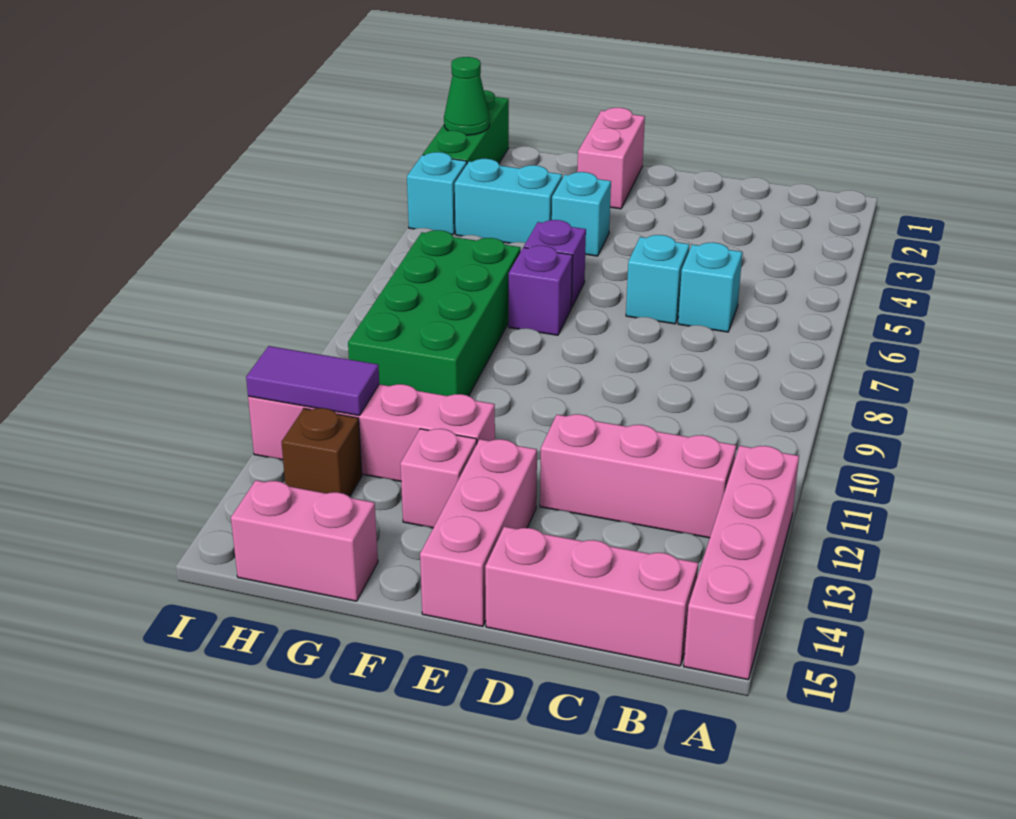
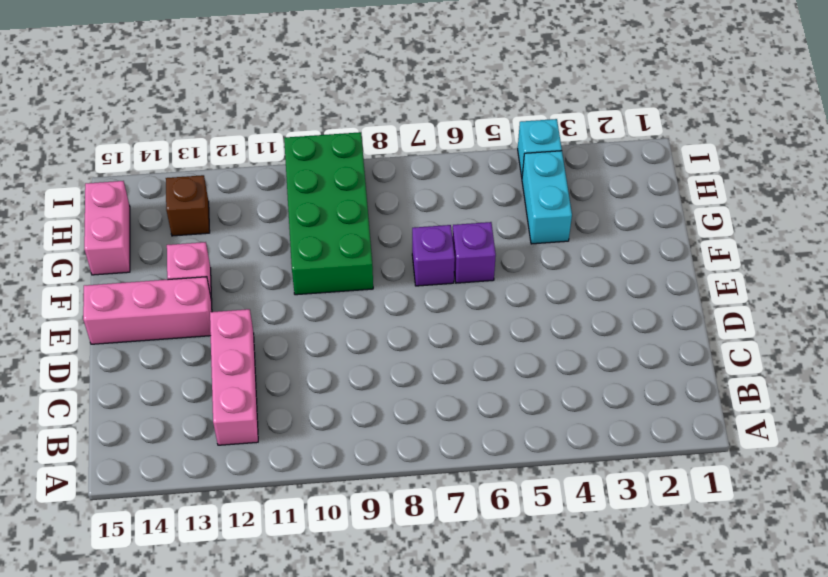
green 2x4 brick [284,132,373,295] -> green 2x4 brick turned to [348,230,521,396]
none -> pink 1x4 brick [684,446,799,680]
none -> pink 1x3 brick [485,527,698,666]
none -> cyan 1x1 brick [678,243,742,332]

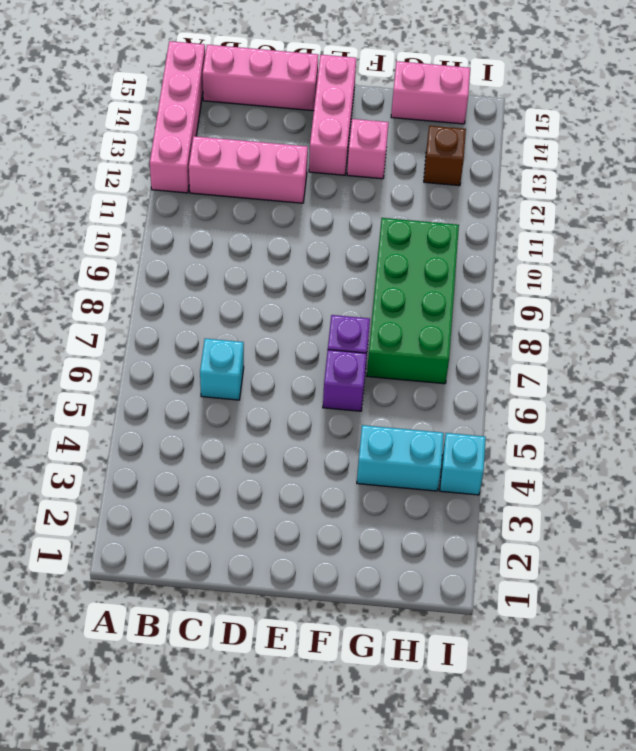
none -> cyan 1x1 brick [626,235,690,324]
none -> pink 1x2 brick [577,108,645,209]
none -> cyan 1x1 brick [552,172,611,256]

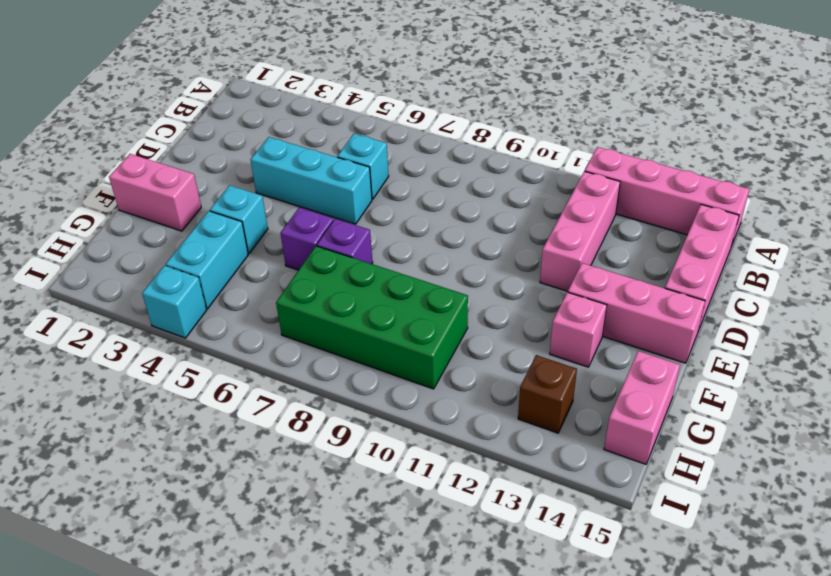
cyan 1x3 brick [251,137,372,224] -> cyan 1x1 brick [626,235,690,324]
none -> pink 1x4 brick [248,384,495,481]
none -> green 1x3 brick [423,90,509,164]
none -> purple 1x2 tile [246,346,379,416]

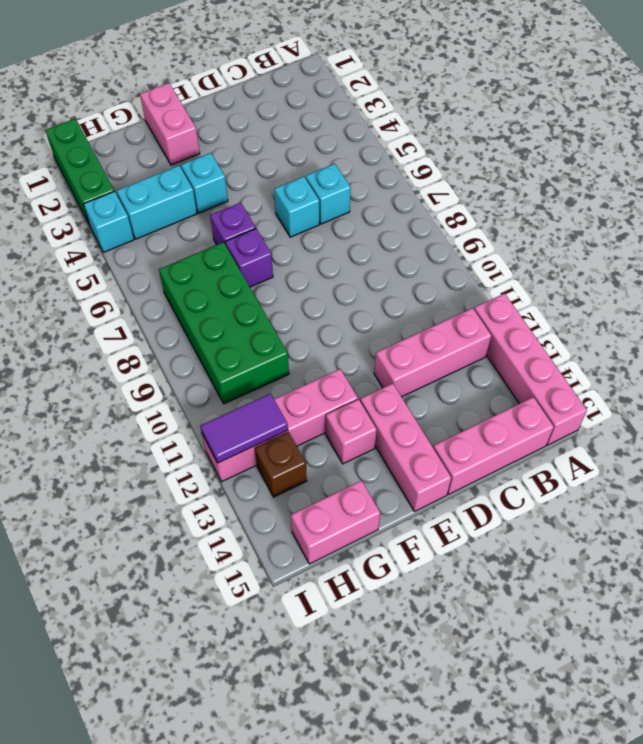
none -> green 1x1 cone [444,57,490,135]

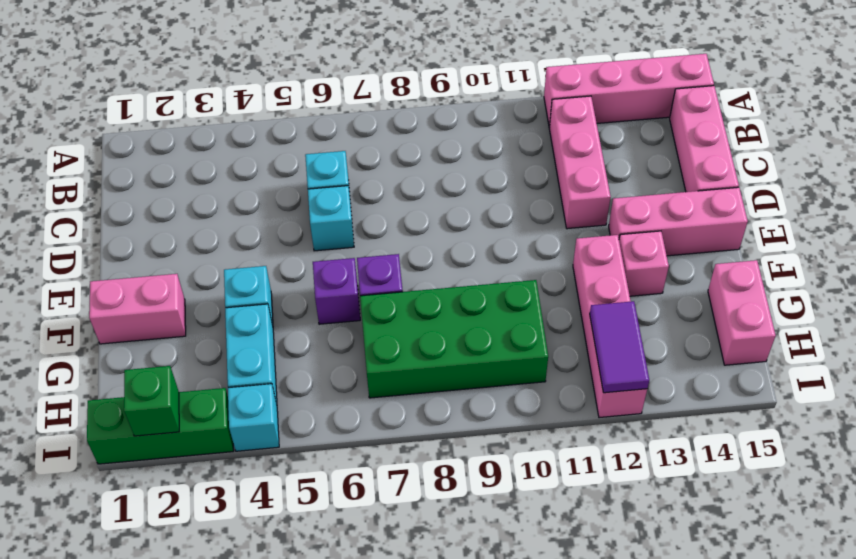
green 1x1 brick [124,366,179,436] -> green 1x1 cone [444,57,490,135]
none -> brown 1x1 brick [282,408,362,497]

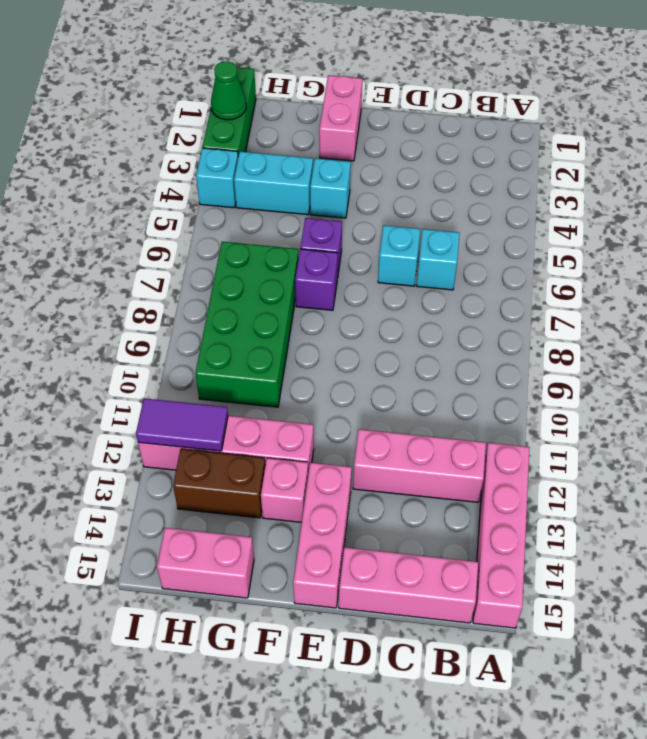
brown 1x2 brick [173,449,265,518] -> brown 1x1 brick [282,408,362,497]

